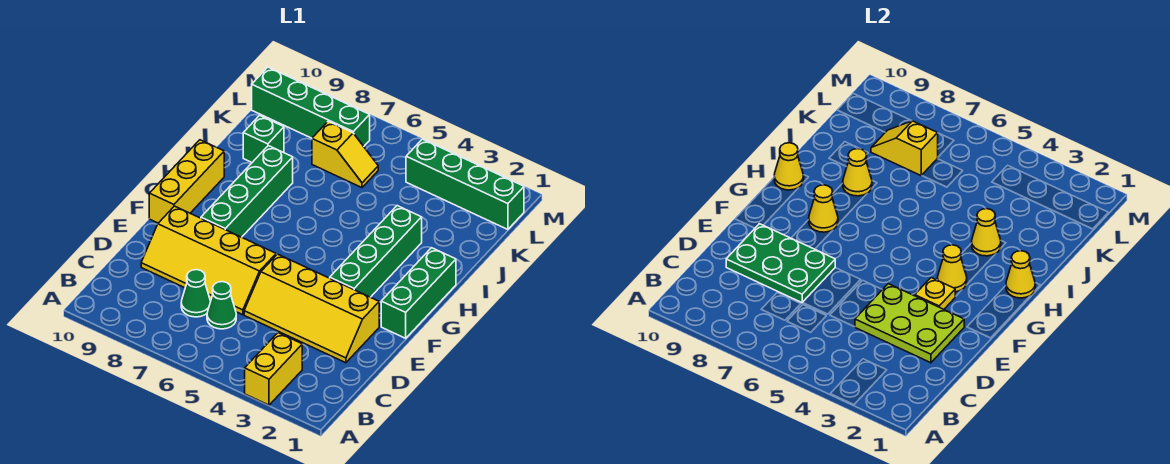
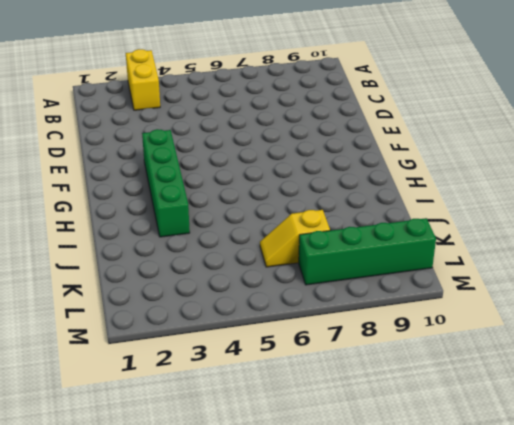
none -> green 1x1 cone [207,282,236,329]
none -> green 1x1 cone [181,270,211,317]
none -> yellow 2x4 slope [244,254,379,363]

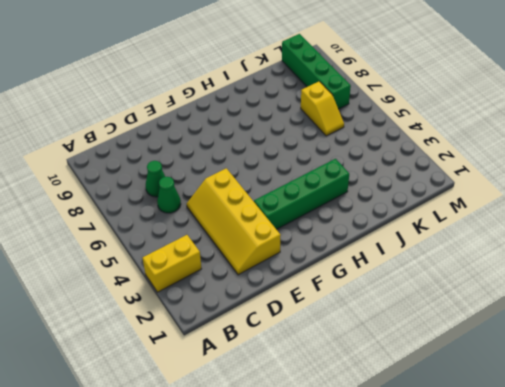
none -> yellow 2x4 slope [141,206,276,315]
none -> green 1x3 brick [381,248,456,338]
none -> green 1x4 brick [201,146,293,237]

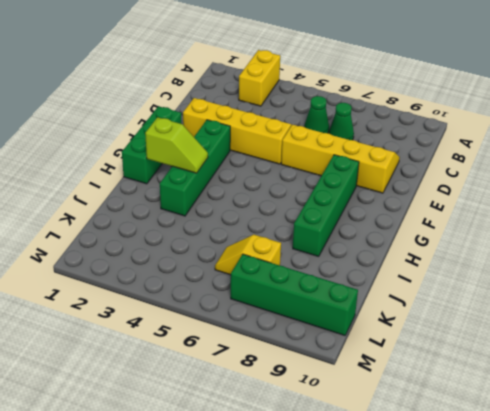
lime 1x2 slope [145,117,208,173] -> none
none -> yellow 1x3 brick [149,140,224,223]
none -> green 1x1 brick [243,115,284,162]
none -> green 1x4 brick [406,139,524,230]

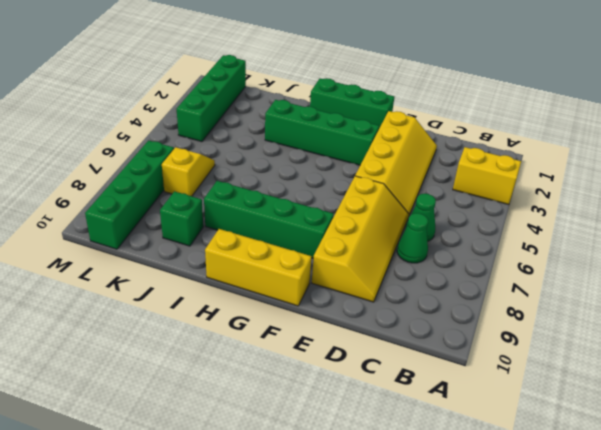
none -> lime 2x3 plate [855,284,964,363]
none -> green 2x3 plate [726,224,835,303]
none -> yellow 1x1 plate [915,278,955,309]

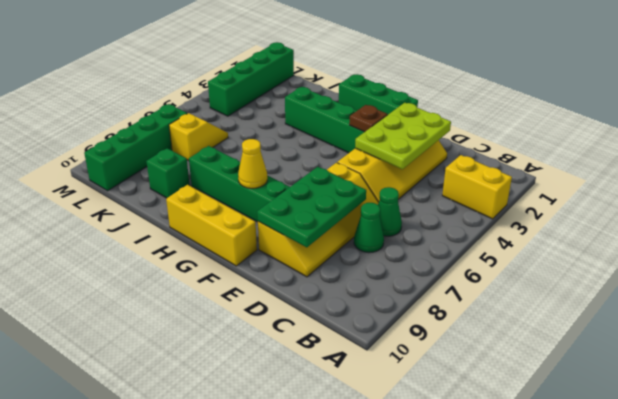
brown 1x1 plate [349,105,388,132] -> yellow 1x1 plate [915,278,955,309]
none -> yellow 1x1 cone [937,245,967,292]
none -> yellow 1x1 cone [1006,251,1035,298]
none -> yellow 1x1 cone [774,143,804,190]

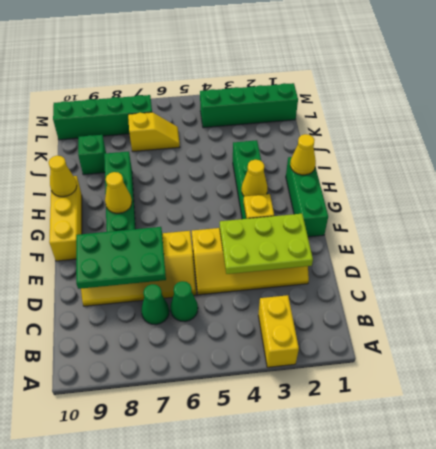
none -> yellow 1x1 cone [972,209,1001,256]
none -> yellow 1x1 cone [843,149,872,196]
none -> yellow 1x2 slope [871,121,938,175]

